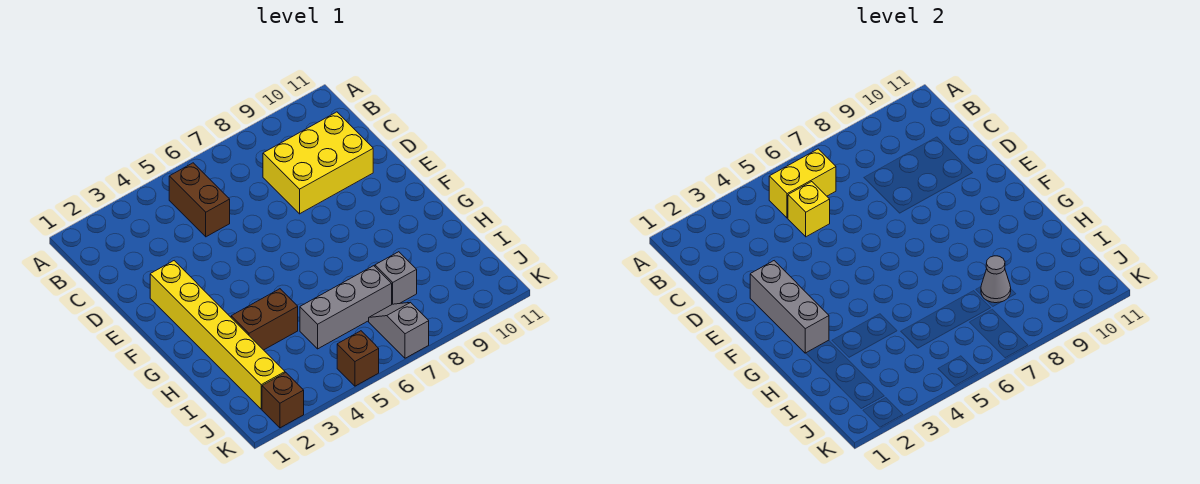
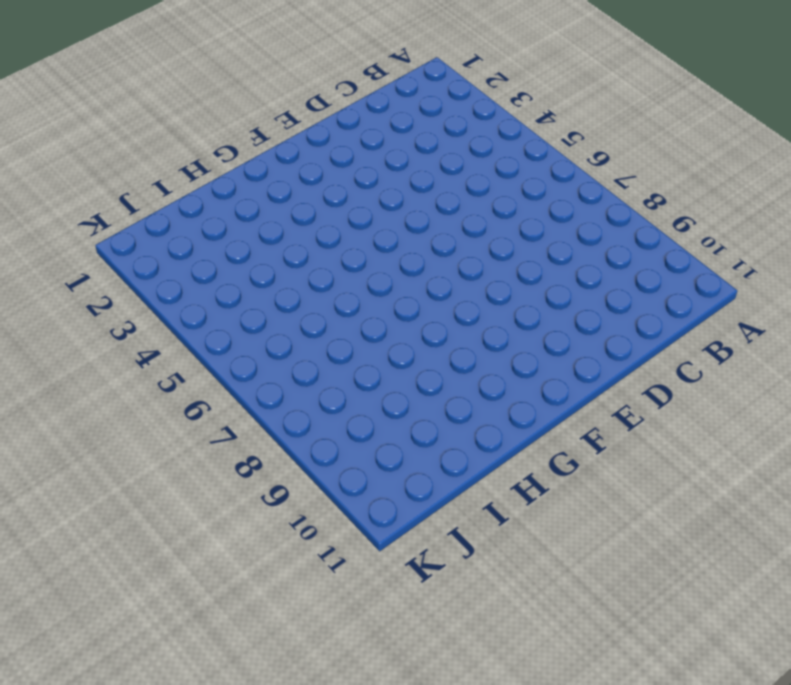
none -> brown 1x2 brick [169,163,230,237]
none -> yellow 2x3 brick [263,112,373,214]
none -> yellow 1x6 brick [150,261,285,409]

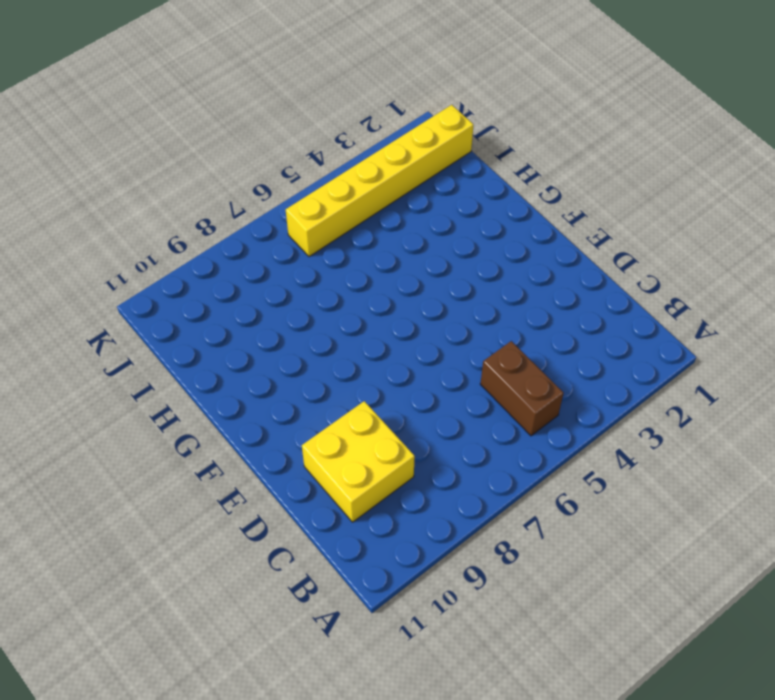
yellow 2x2 brick [302,401,415,522] -> yellow 2x3 brick [263,112,373,214]
yellow 1x6 brick [286,105,473,257] -> yellow 1x6 brick turned to [150,261,285,409]
none -> brown 1x2 brick [231,289,298,350]
none -> grey 1x3 brick [300,266,392,349]
none -> grey 1x1 brick [375,252,417,304]

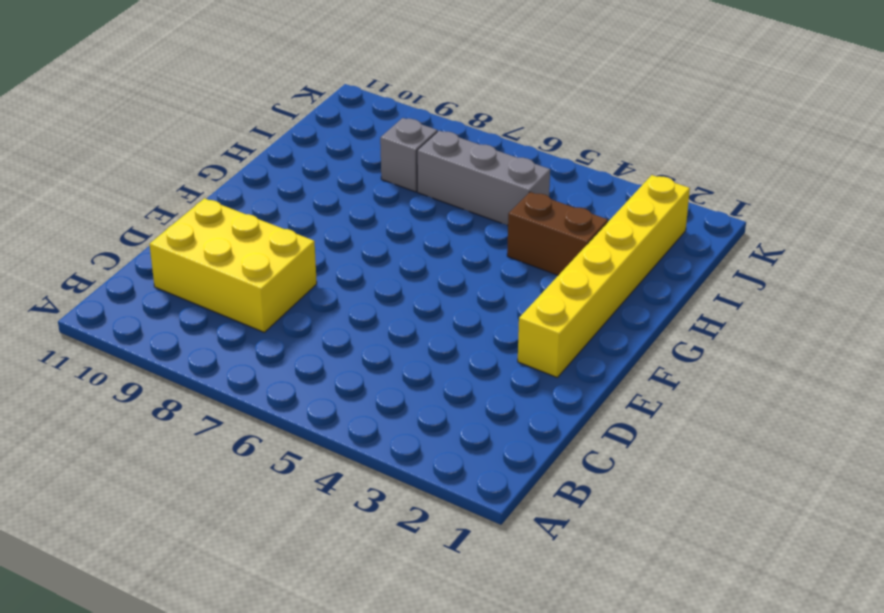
none -> brown 1x2 brick [169,163,230,237]
none -> grey 1x2 slope [369,302,429,358]
none -> brown 1x1 brick [262,373,304,428]

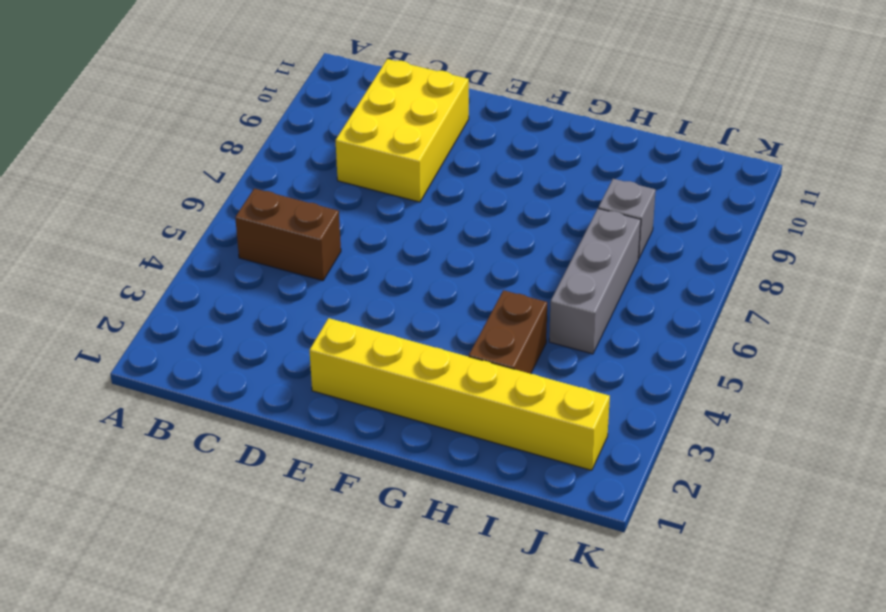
none -> grey 1x2 slope [369,302,429,358]
none -> brown 1x1 brick [262,373,304,428]
none -> brown 1x1 brick [337,331,379,386]

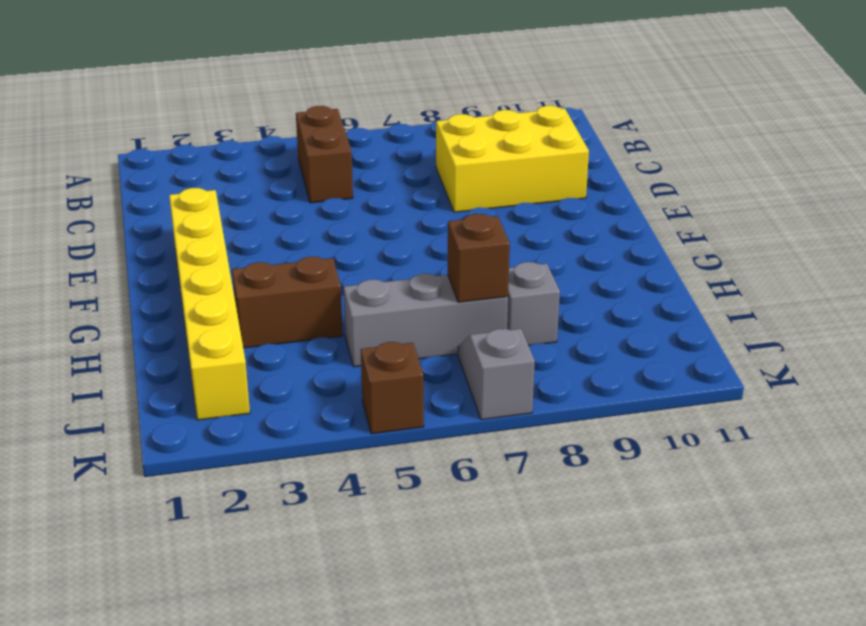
brown 1x1 brick [448,214,510,302] -> brown 1x1 brick moved to [262,373,304,428]
none -> yellow 1x2 brick [769,149,836,218]
none -> yellow 1x1 brick [788,182,830,237]
none -> grey 1x3 brick [750,261,829,353]

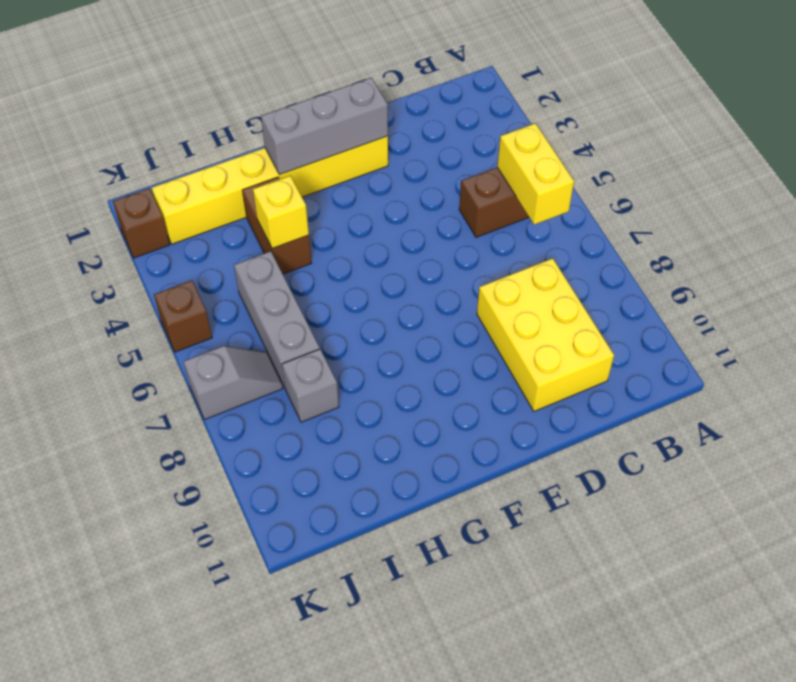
yellow 1x1 brick [253,176,309,249] -> yellow 1x1 brick moved to [788,182,830,237]
none -> grey 1x1 cone [981,256,1011,303]

